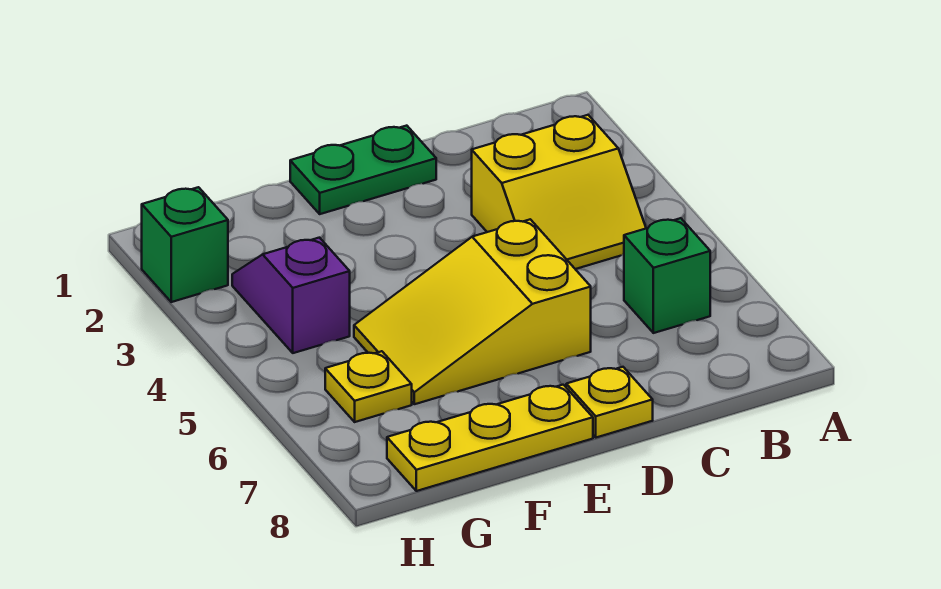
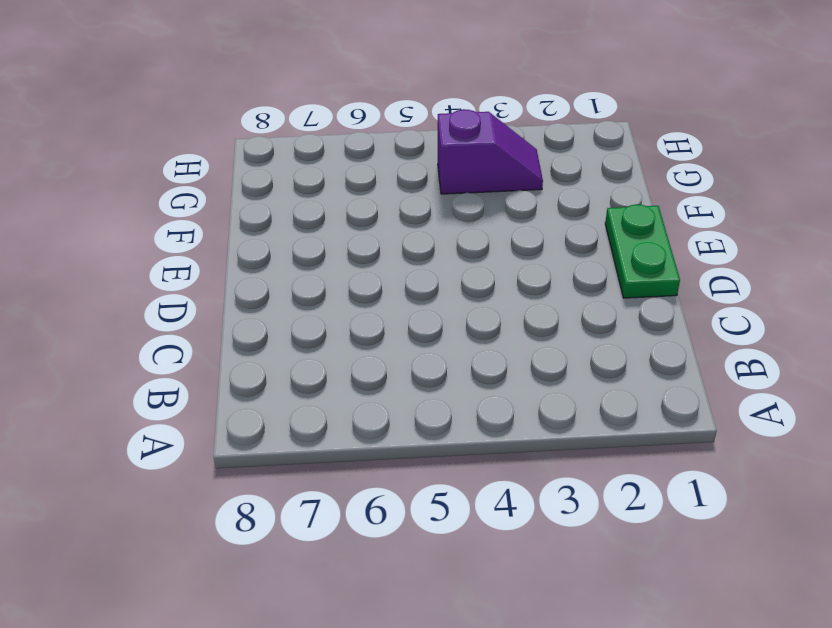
none -> yellow 2x2 slope [472,115,646,269]
none -> green 1x1 brick [624,218,710,333]

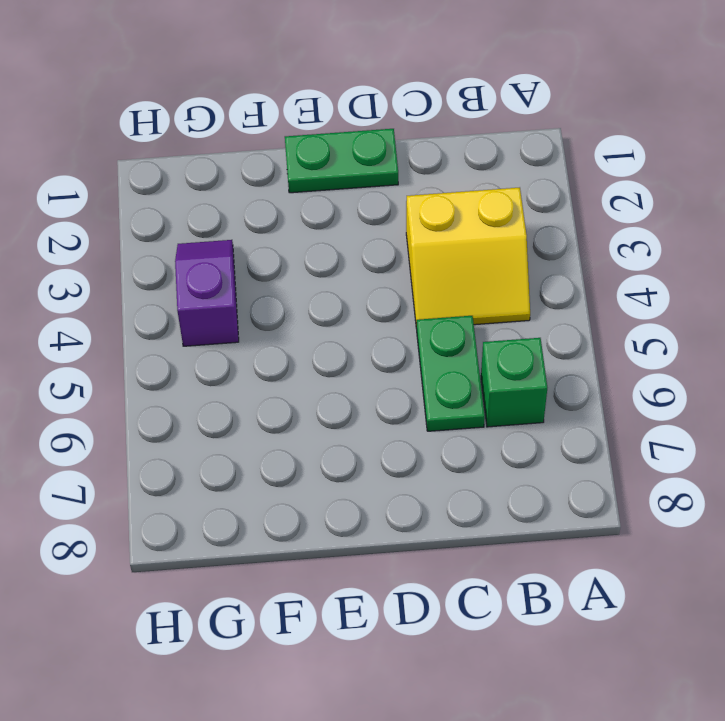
green 1x2 plate [416,316,485,431] -> none
none -> yellow 2x3 slope [354,219,591,404]
none -> yellow 1x1 plate [566,367,653,438]

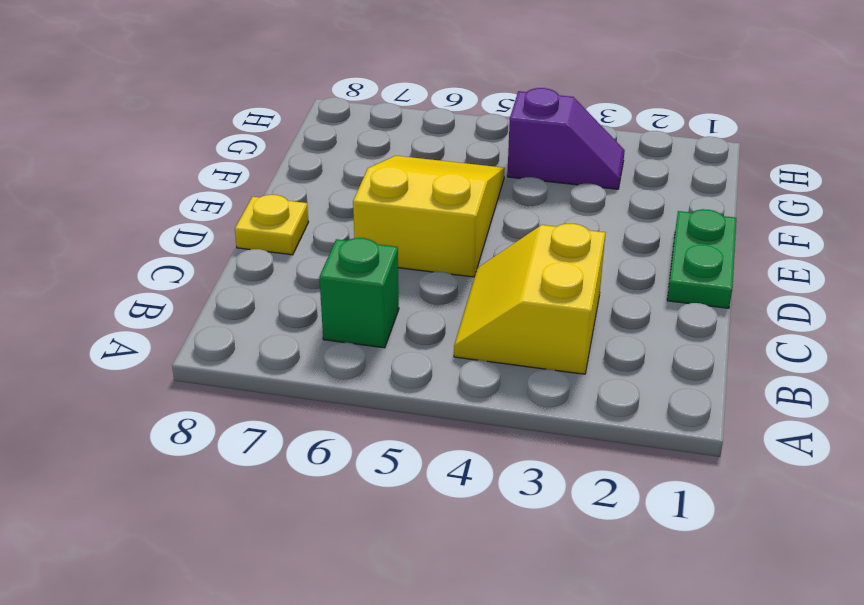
none -> yellow 1x3 plate [387,385,593,491]
none -> yellow 1x1 plate [325,351,412,422]

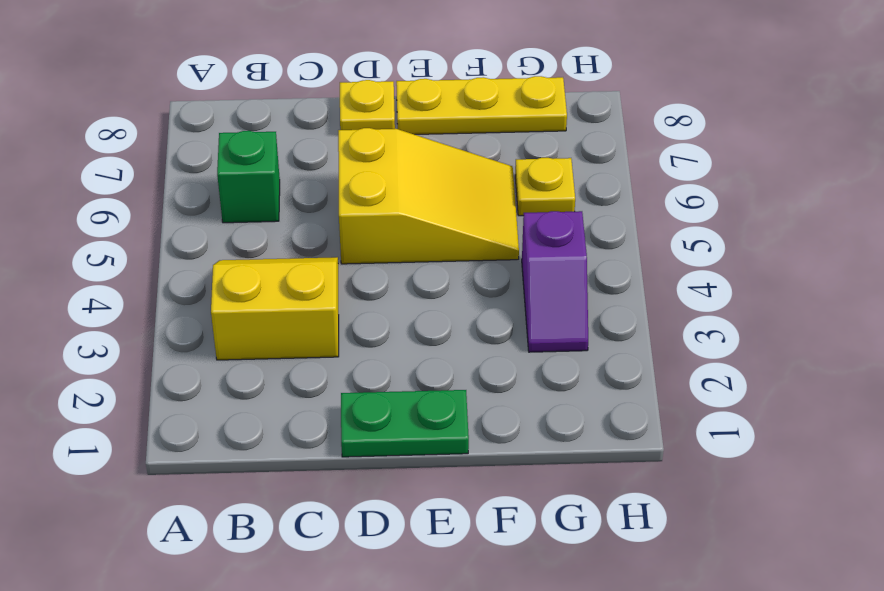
none -> green 1x1 brick [142,187,228,302]

